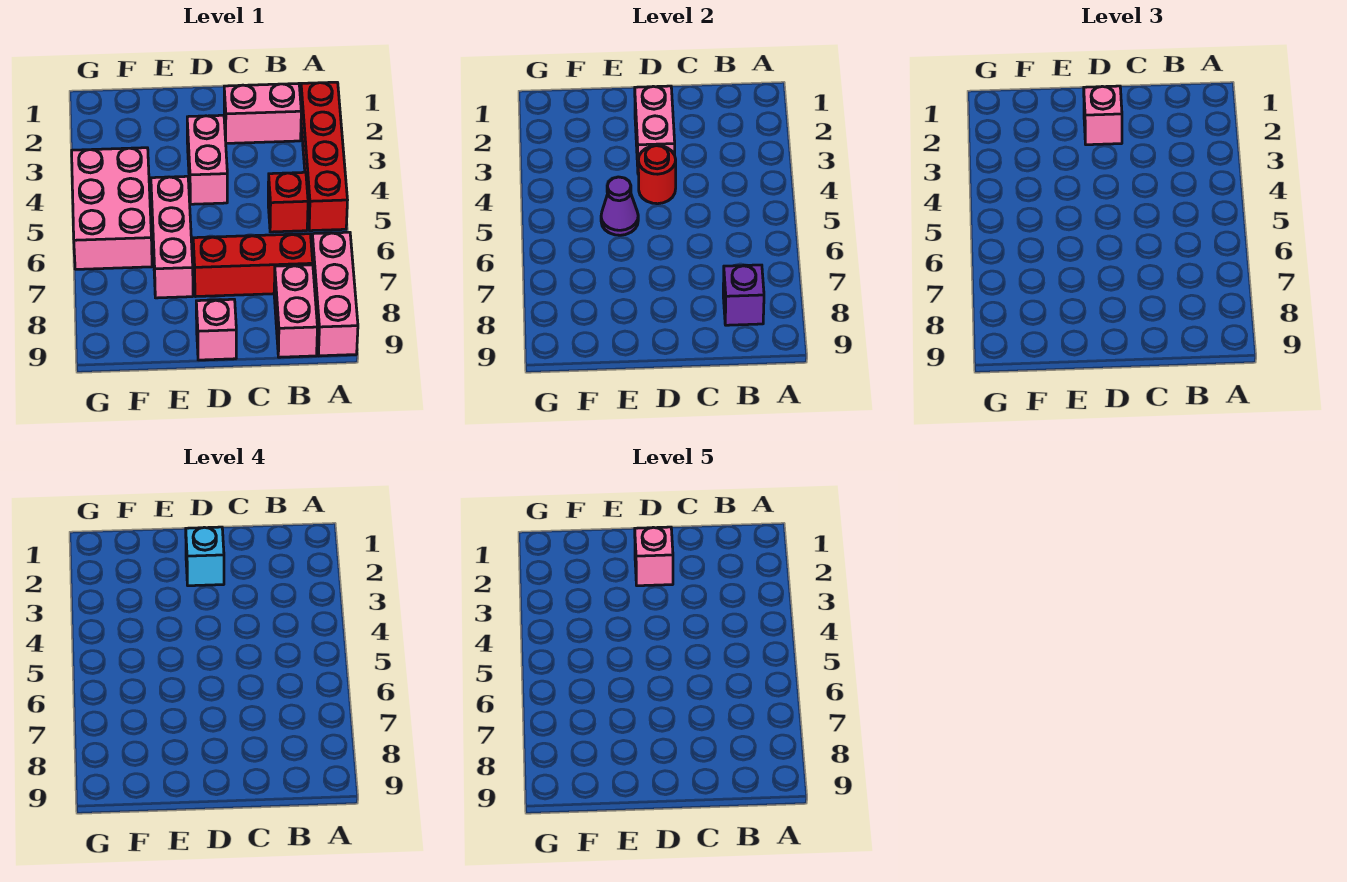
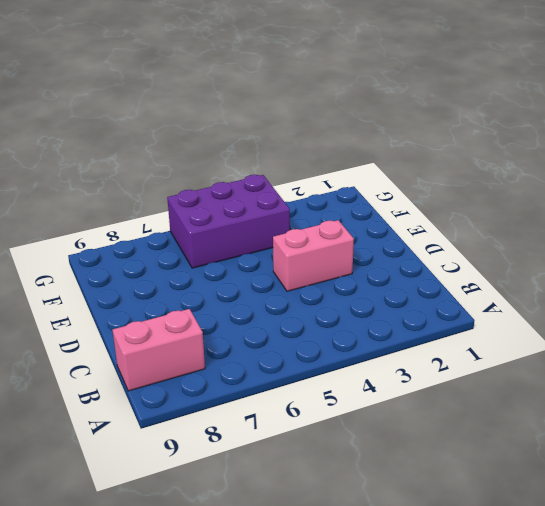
purple 2x3 brick [167,175,290,268] -> pink 2x3 brick [72,148,152,269]
none -> red 1x4 brick [301,82,348,231]
none -> pink 1x3 brick [312,232,358,356]
none -> pink 1x2 brick [224,84,301,143]

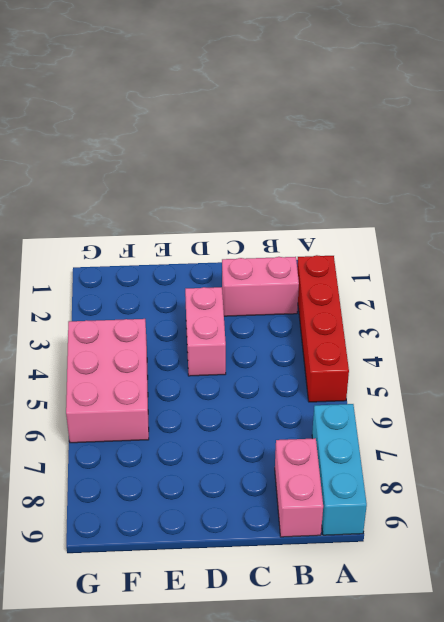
cyan 1x3 brick [312,404,367,535] -> pink 1x3 brick [312,232,358,356]
none -> red 1x1 brick [268,172,308,232]
none -> red 1x3 brick [193,234,313,297]
none -> pink 1x1 brick [196,299,236,360]

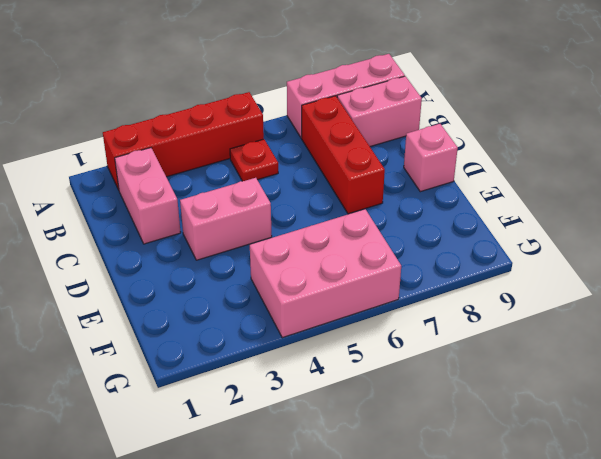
red 1x1 plate [230,139,278,181] -> red 1x1 brick [268,172,308,232]
none -> pink 1x3 brick [151,176,193,298]
none -> purple 1x1 brick [723,265,764,325]
none -> pink 1x2 brick [635,86,675,174]

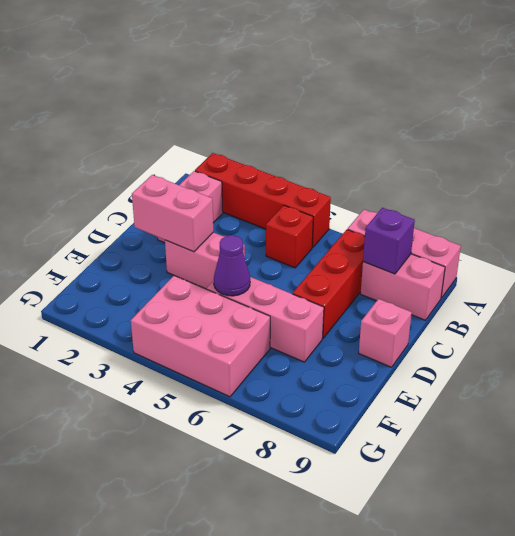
none -> red 1x1 round brick [638,146,676,204]
none -> pink 1x1 brick [1084,86,1122,145]
none -> cyan 1x1 brick [186,527,224,586]

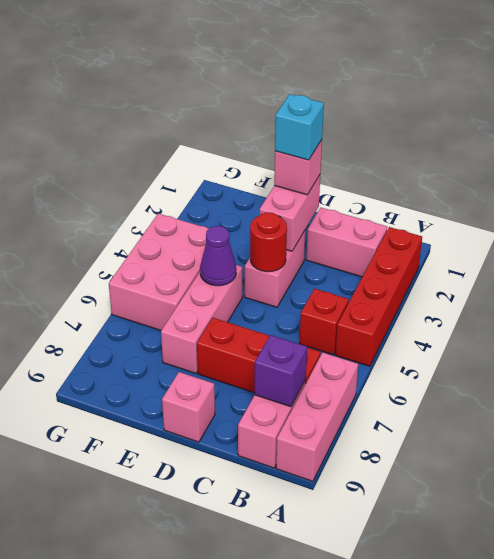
none -> pink 1x1 brick [635,527,673,586]

